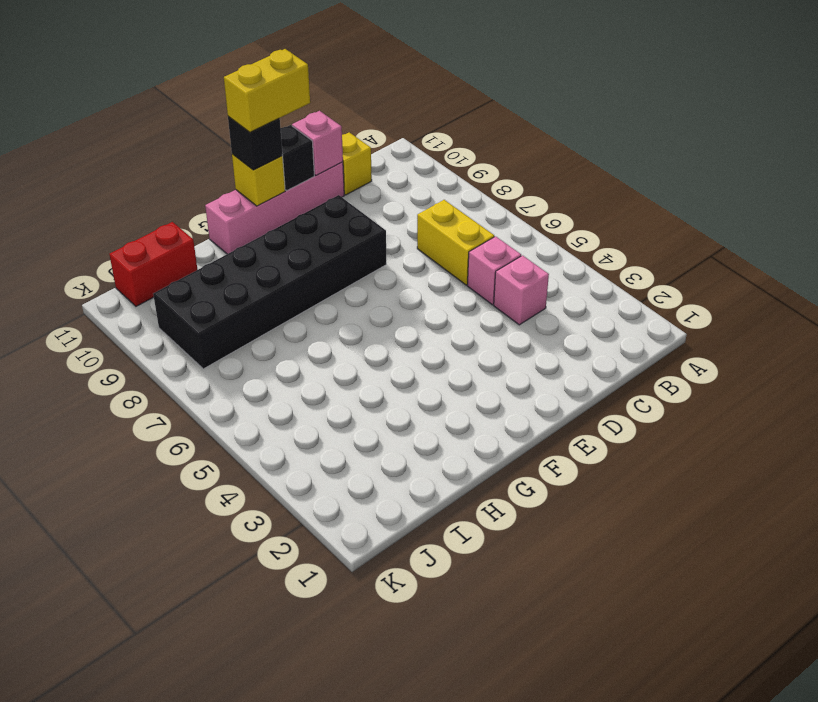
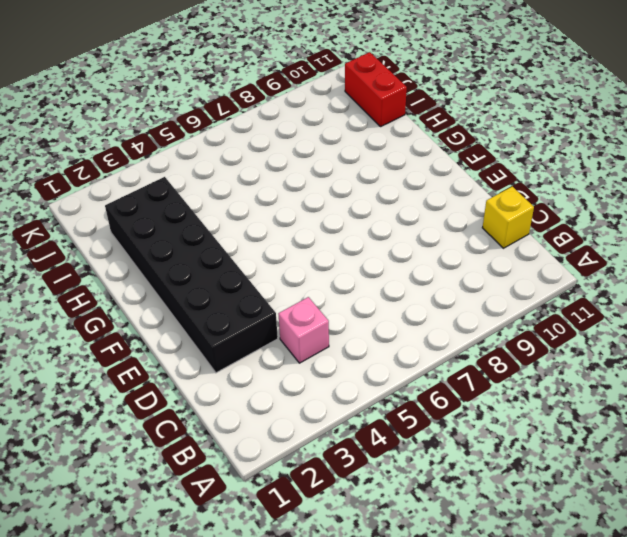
black 2x6 brick [105,177,278,373] -> black 2x6 brick moved to [153,195,386,369]
none -> pink 1x1 brick [467,236,521,305]
none -> yellow 1x2 brick [417,200,494,285]
none -> pink 1x4 brick [205,162,344,254]

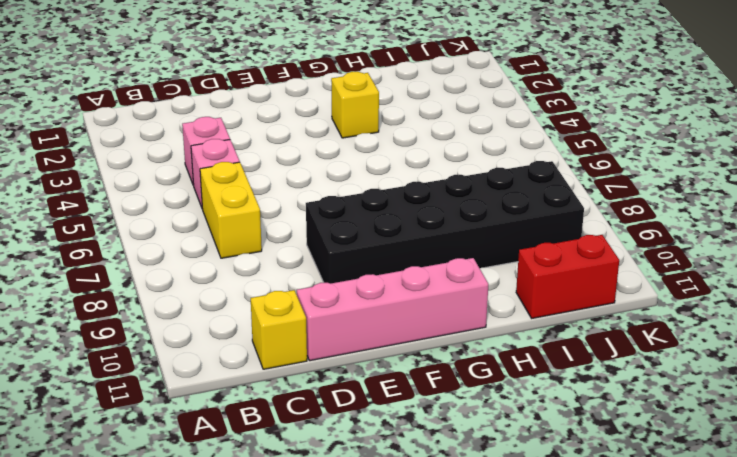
yellow 1x1 brick [331,72,379,138] -> yellow 1x1 brick moved to [232,154,285,206]
none -> pink 1x1 brick [292,111,343,176]
none -> black 1x1 brick [280,125,314,191]
none -> black 1x1 brick [228,116,283,170]

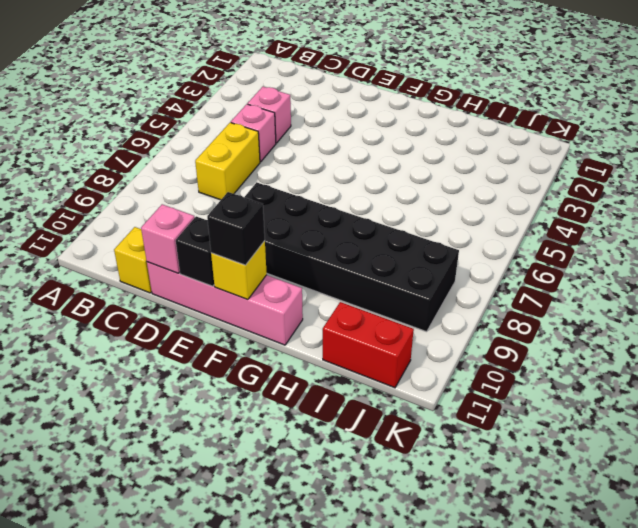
none -> yellow 1x2 brick [224,49,310,132]

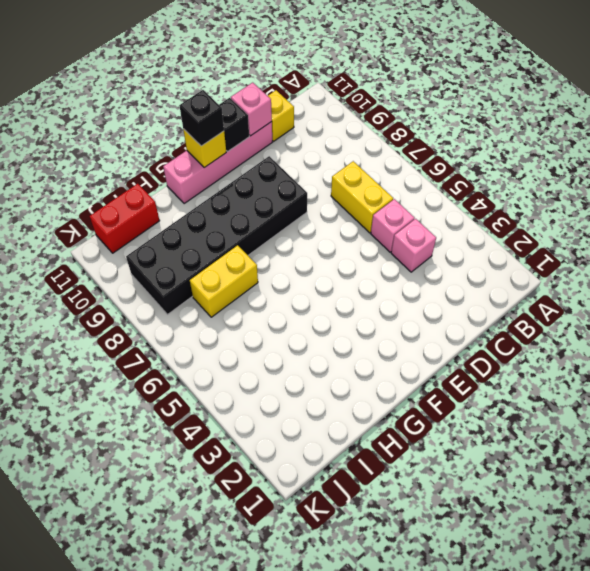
yellow 1x2 brick [190,245,258,317] -> yellow 1x2 brick moved to [224,49,310,132]

